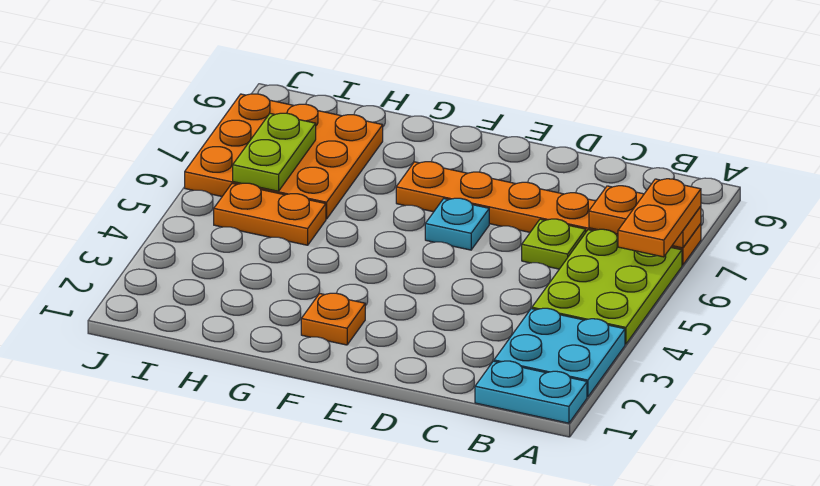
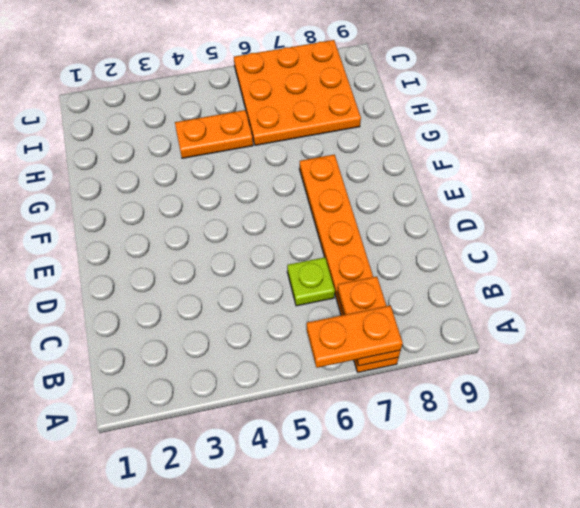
orange 1x2 plate [175,110,253,158] -> orange 1x2 plate turned to [214,183,326,245]
none -> cyan 1x2 plate [475,361,587,423]
none -> cyan 2x2 plate [494,308,625,397]
none -> lime 2x3 plate [532,229,682,344]

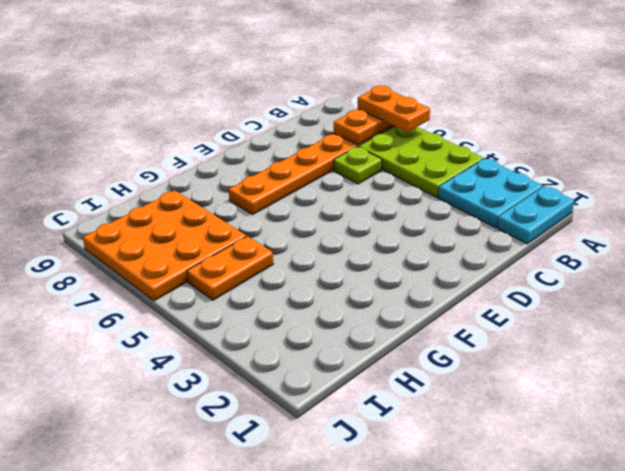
none -> cyan 1x1 plate [425,198,489,250]
none -> orange 1x1 plate [301,293,365,345]
none -> lime 1x2 plate [233,113,316,191]

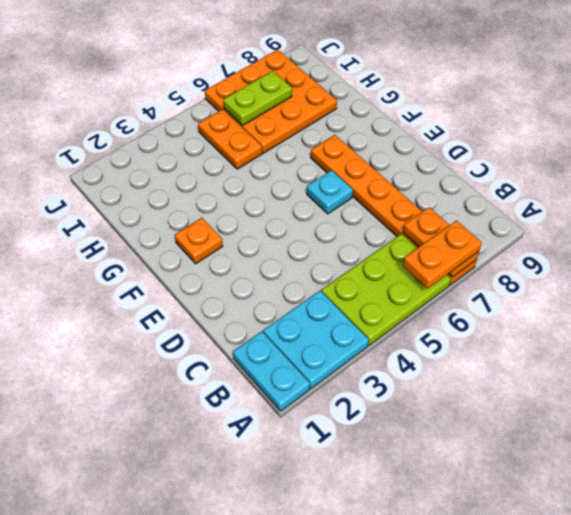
none -> lime 1x1 plate [522,219,586,269]

